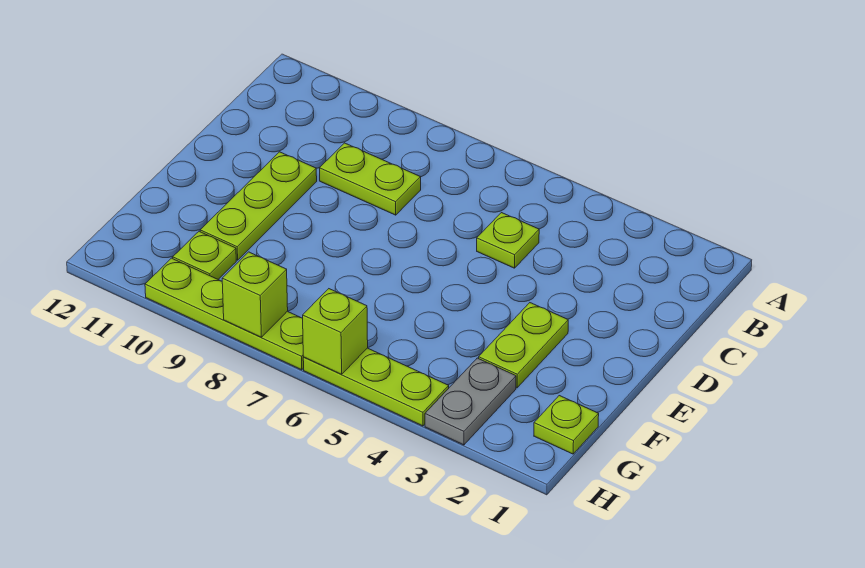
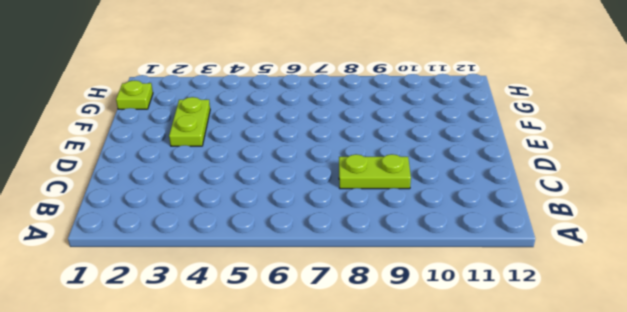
none -> lime 1x1 plate [477,213,539,268]
none -> lime 1x3 plate [200,152,317,260]

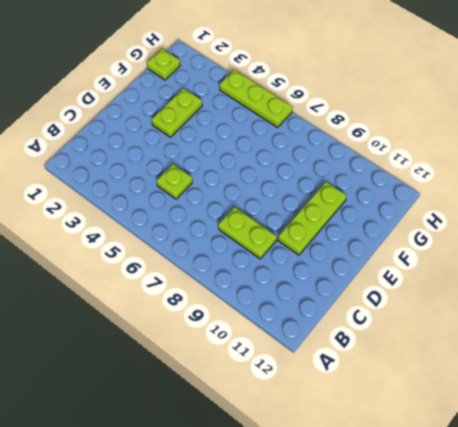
none -> grey 1x2 plate [425,358,516,445]
none -> lime 1x1 plate [173,231,236,279]

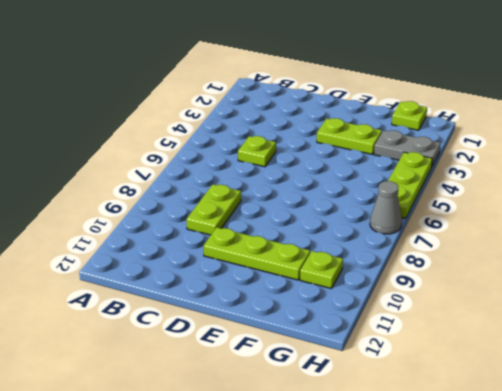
grey 1x1 cone [370,181,402,234] -> lime 1x4 plate [145,258,304,370]
none -> lime 1x1 brick [303,289,368,374]
none -> lime 1x1 brick [222,252,288,337]

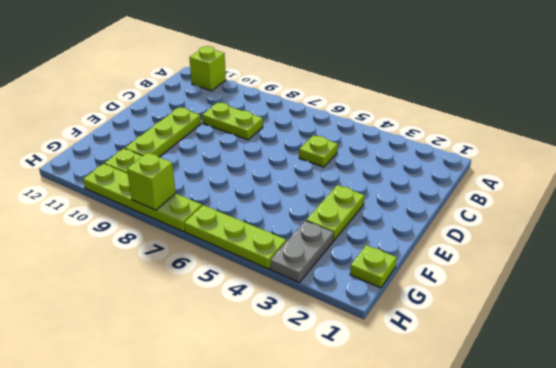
lime 1x1 brick [189,46,226,91] -> lime 1x1 brick moved to [303,289,368,374]

